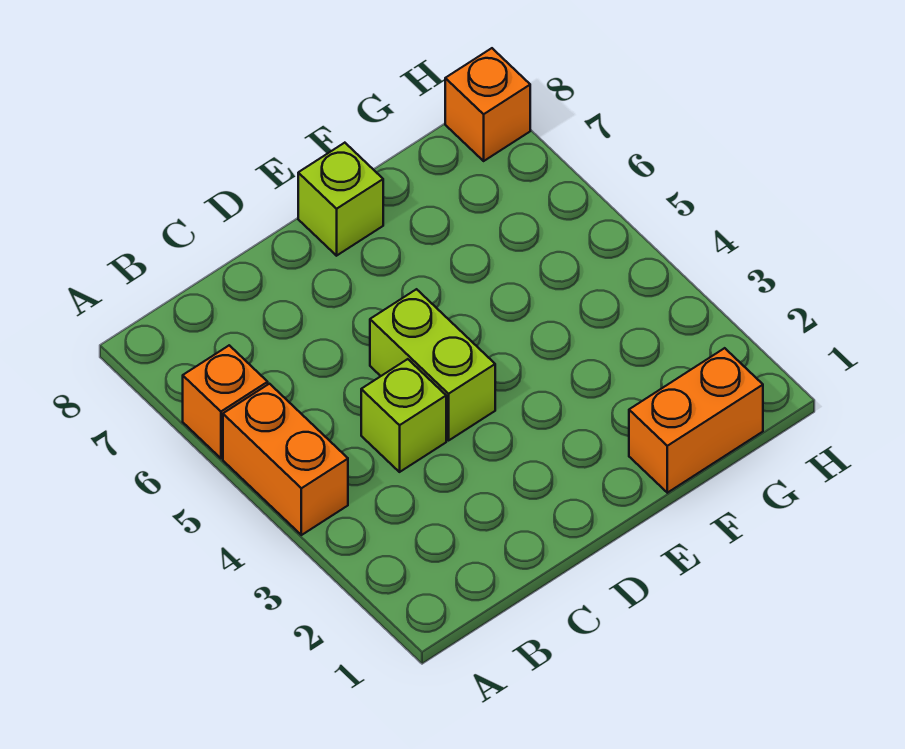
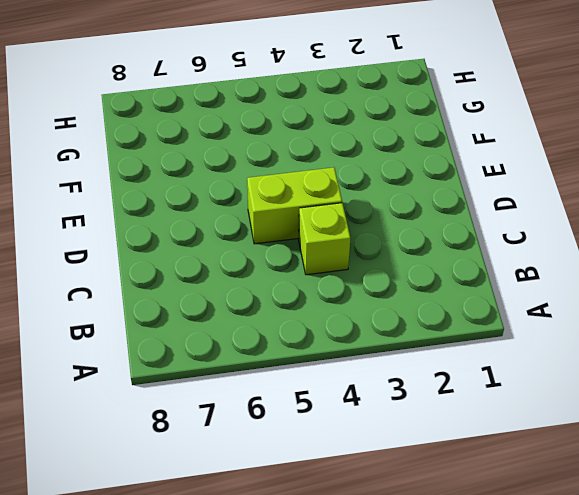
none -> orange 1x2 brick [223,384,348,535]
none -> orange 1x1 brick [183,345,268,458]

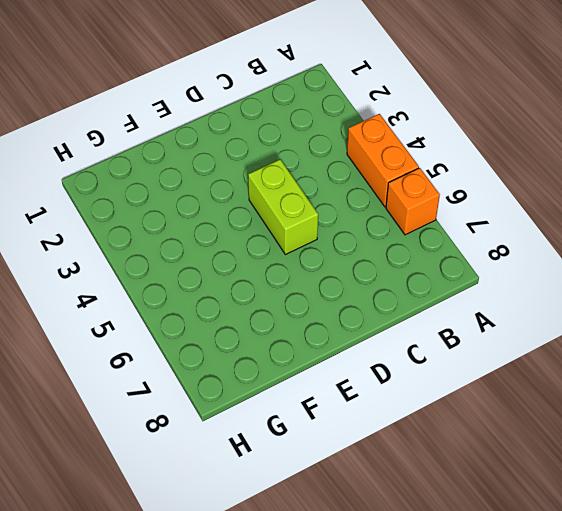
none -> lime 1x1 brick [361,359,446,472]
none -> lime 1x1 brick [298,143,383,256]

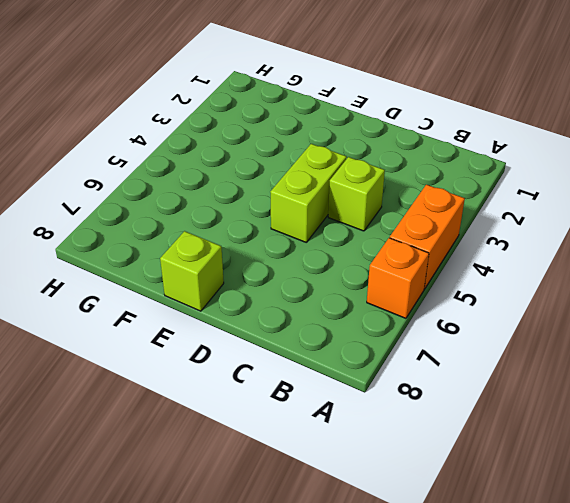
none -> orange 1x2 brick [629,348,763,493]
none -> orange 1x1 brick [445,48,530,161]

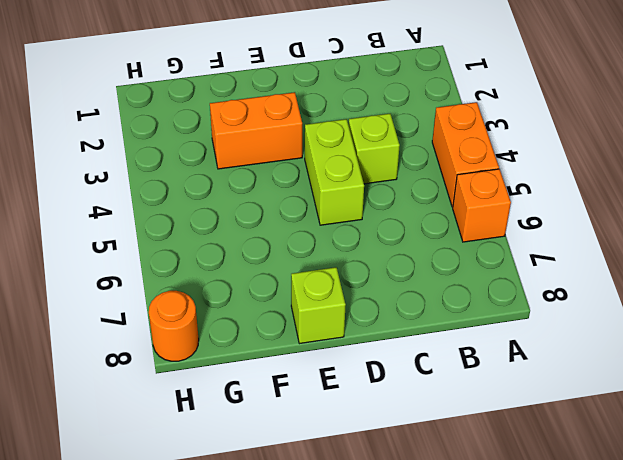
orange 1x2 brick [210,92,302,169] -> orange 1x2 brick moved to [629,348,763,493]
orange 1x1 round brick [149,291,199,361] -> orange 1x1 brick [445,48,530,161]

